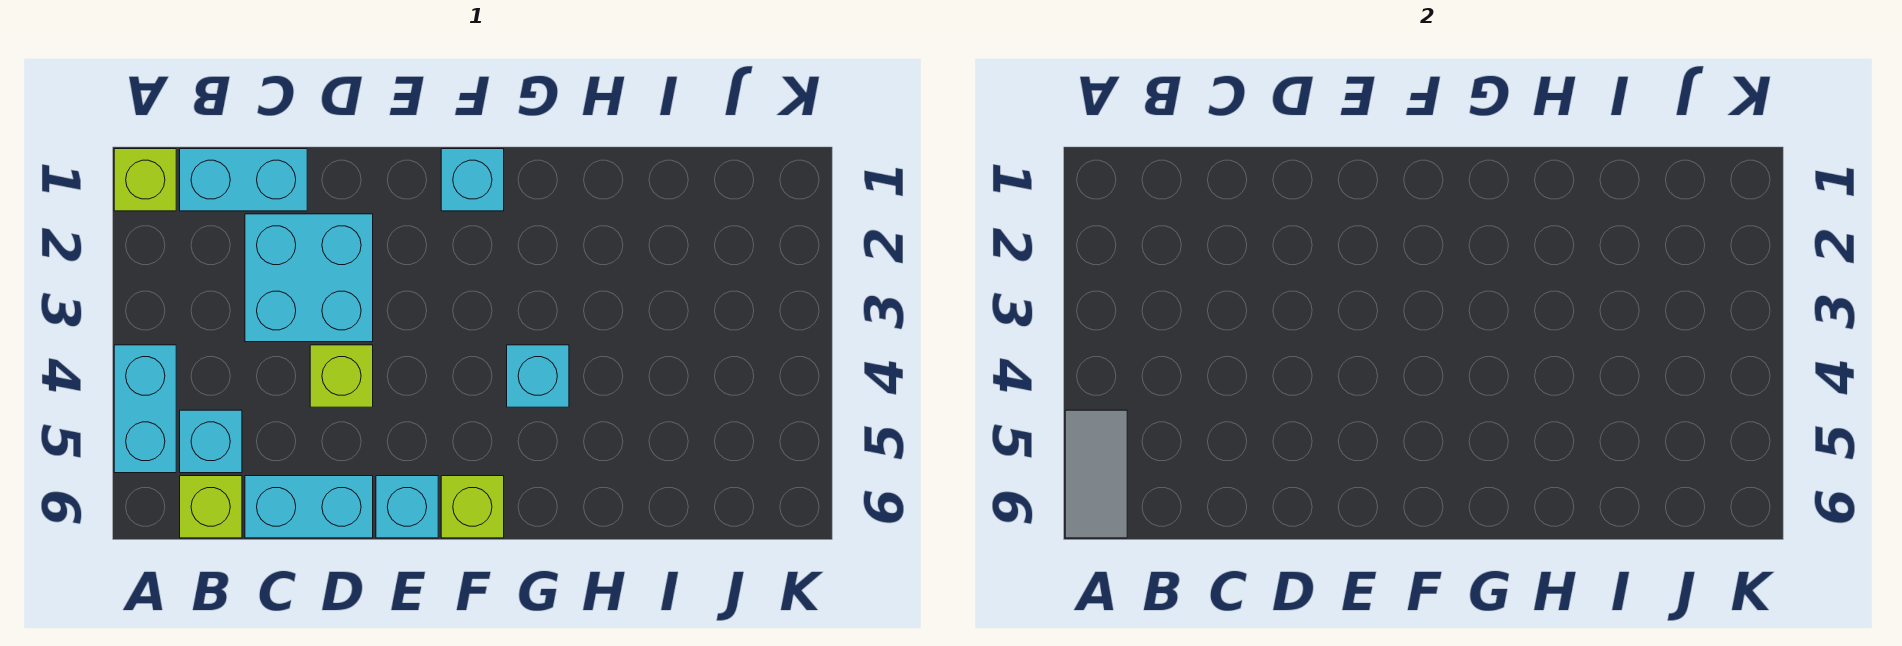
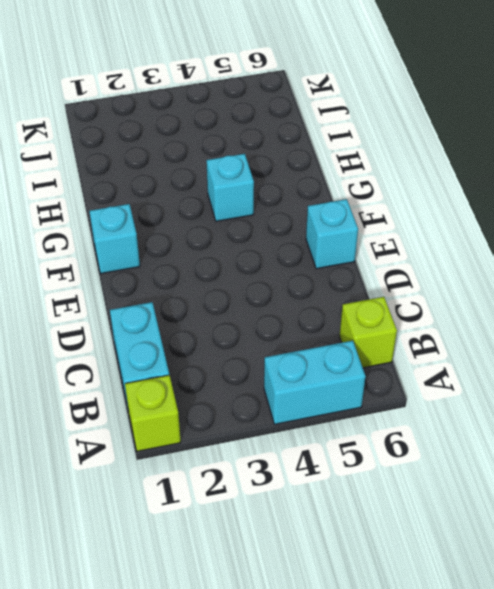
none -> cyan 1x1 brick [180,410,242,473]
none -> cyan 2x2 brick [245,214,373,342]
none -> cyan 1x2 brick [245,476,373,538]

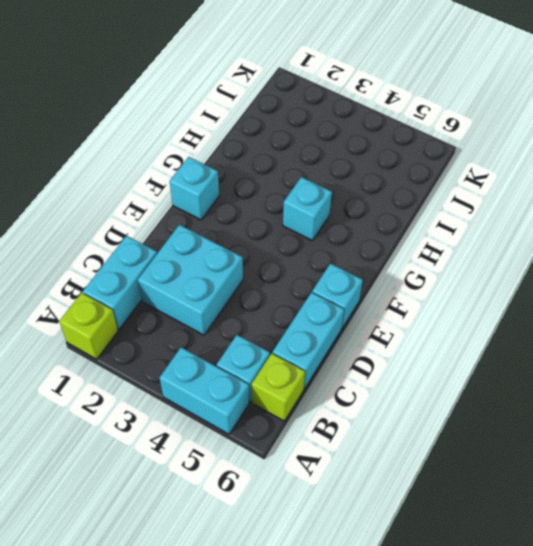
none -> lime 1x1 brick [310,345,373,407]
none -> lime 1x1 brick [441,476,504,538]
none -> grey 1x2 tile [1065,410,1127,538]

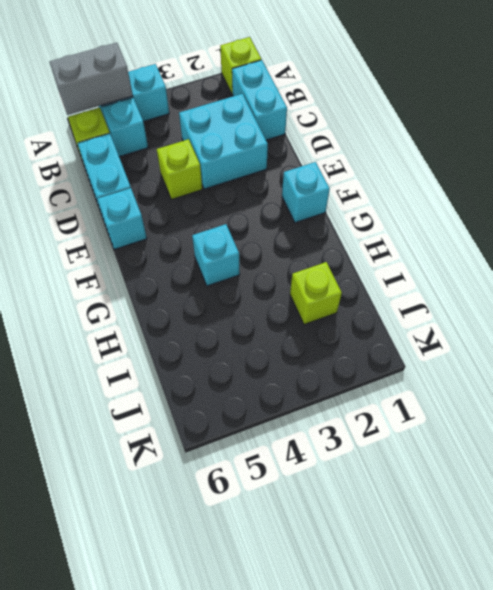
grey 1x2 brick [50,43,133,115] -> grey 1x2 tile [1065,410,1127,538]
lime 1x1 brick [290,262,342,325] -> lime 1x1 brick moved to [441,476,504,538]

